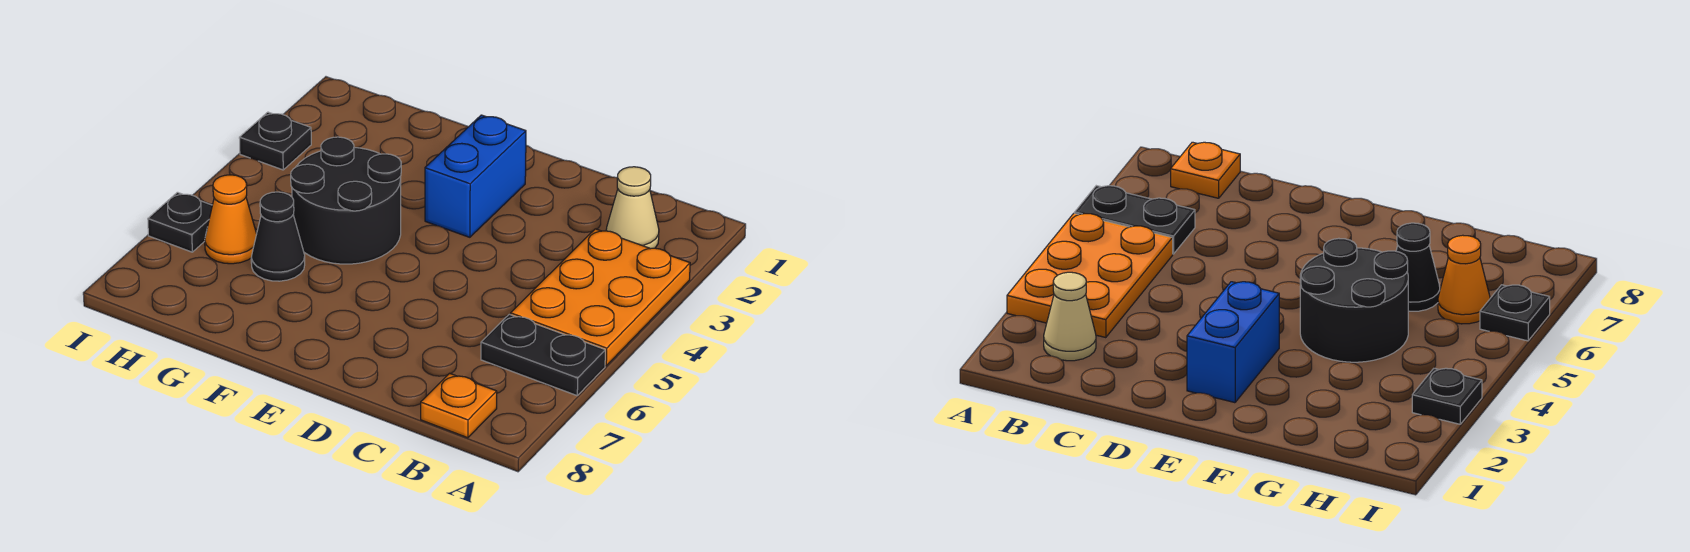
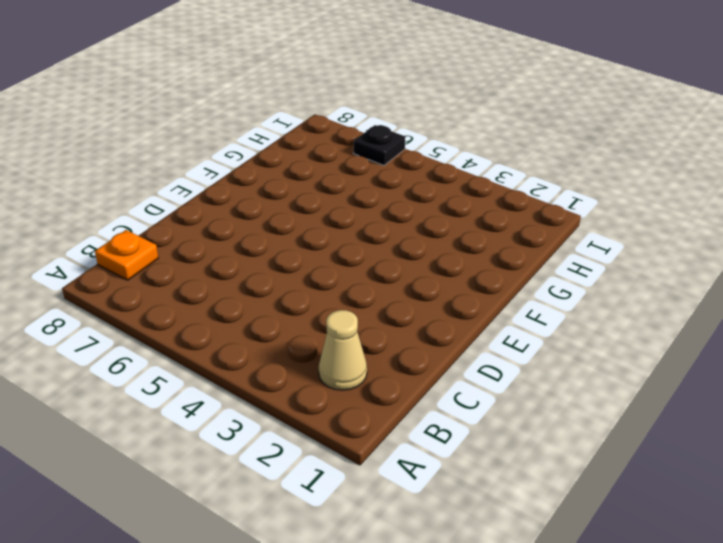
none -> orange 2x3 plate [511,229,690,366]
none -> black 1x2 plate [481,314,605,396]

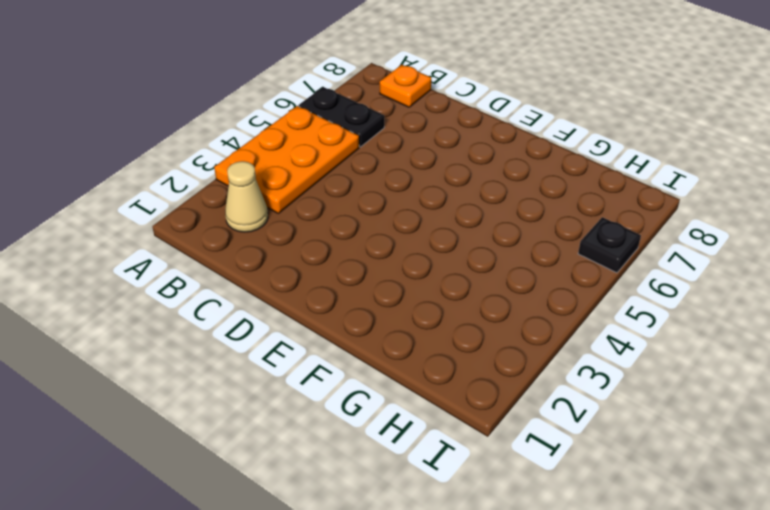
none -> blue 1x2 brick [425,115,526,237]
none -> black 2x2 round brick [291,137,401,264]

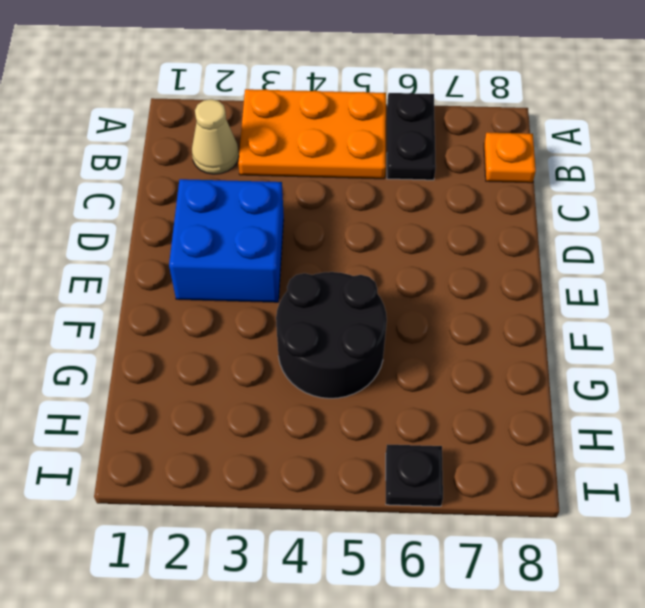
blue 2x2 brick [169,179,284,302] -> blue 1x2 brick [425,115,526,237]
none -> black 1x1 cone [251,192,305,281]
none -> orange 1x1 cone [205,175,257,264]

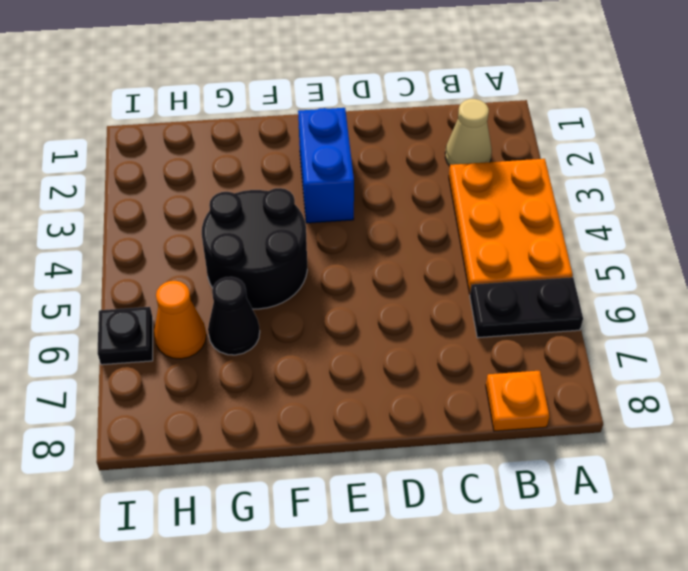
none -> black 1x1 plate [239,112,311,170]

